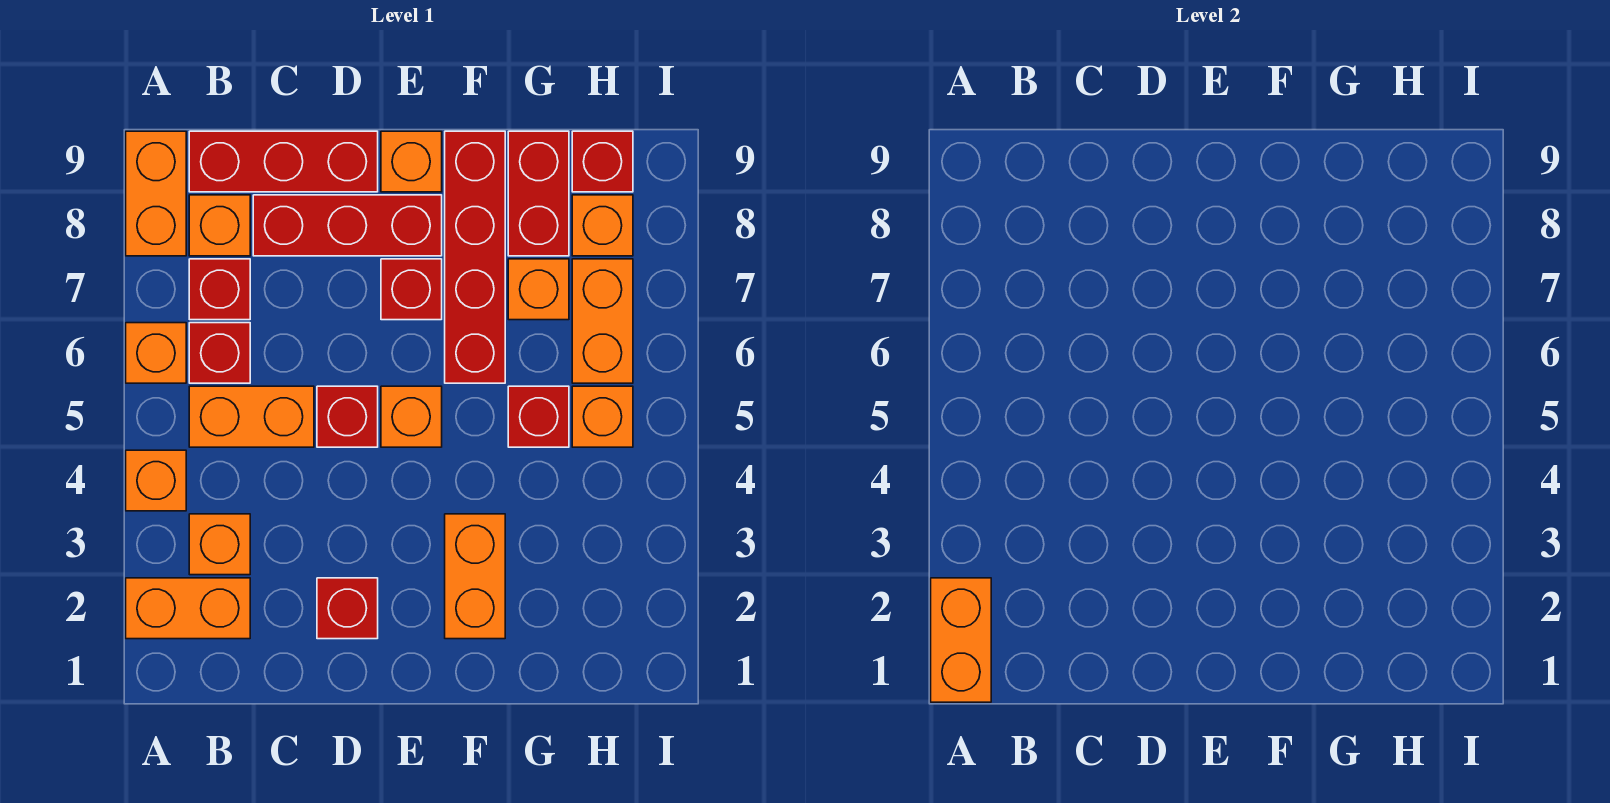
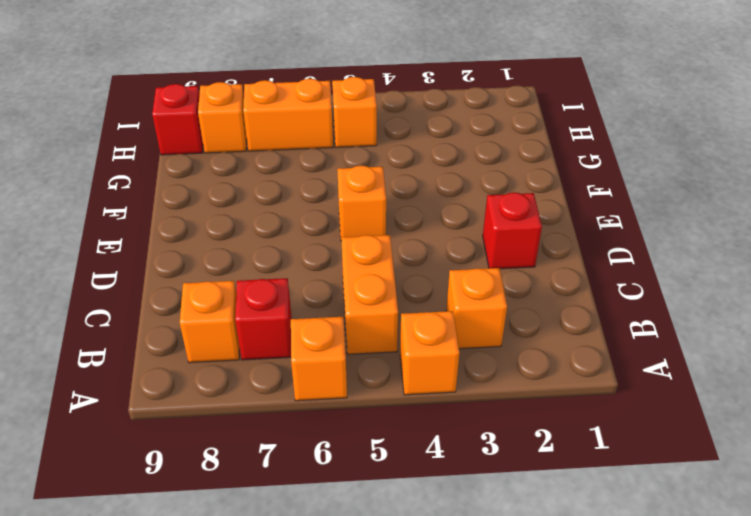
none -> orange 1x2 brick [126,578,250,639]
none -> orange 1x2 brick [126,131,186,256]
none -> red 1x1 brick [189,323,250,383]

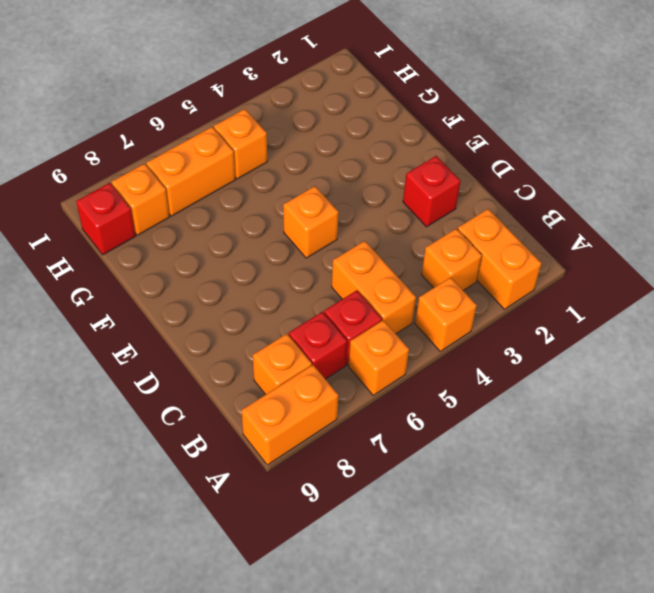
none -> red 1x3 brick [189,131,378,192]
none -> red 1x3 brick [253,195,442,256]
none -> red 1x1 brick [317,386,378,447]

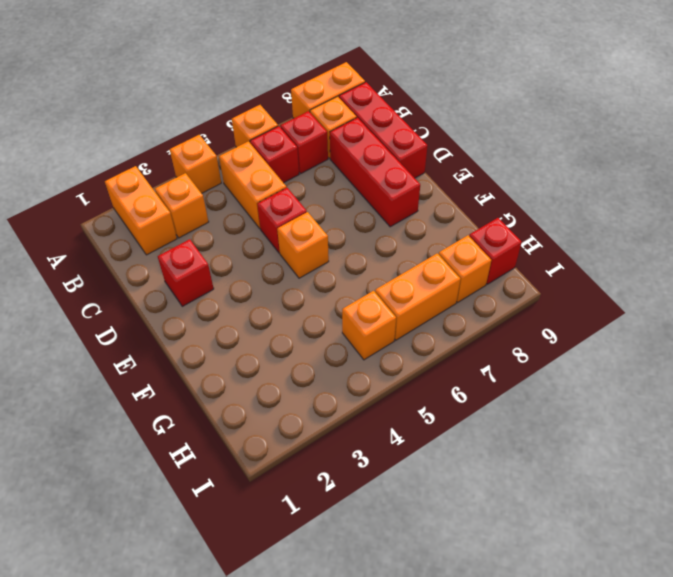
none -> red 1x1 brick [381,259,442,320]
none -> orange 1x1 brick [381,131,442,192]
none -> orange 1x2 brick [445,514,505,639]

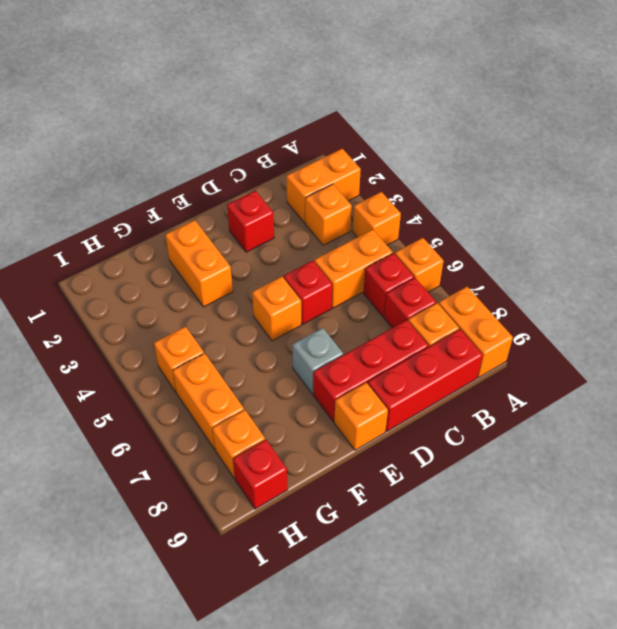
grey 1x1 brick [292,328,343,394] -> red 1x1 brick [381,259,442,320]
none -> red 1x4 brick [445,131,505,383]
none -> red 1x1 brick [508,386,569,447]
none -> orange 1x1 brick [508,259,569,320]

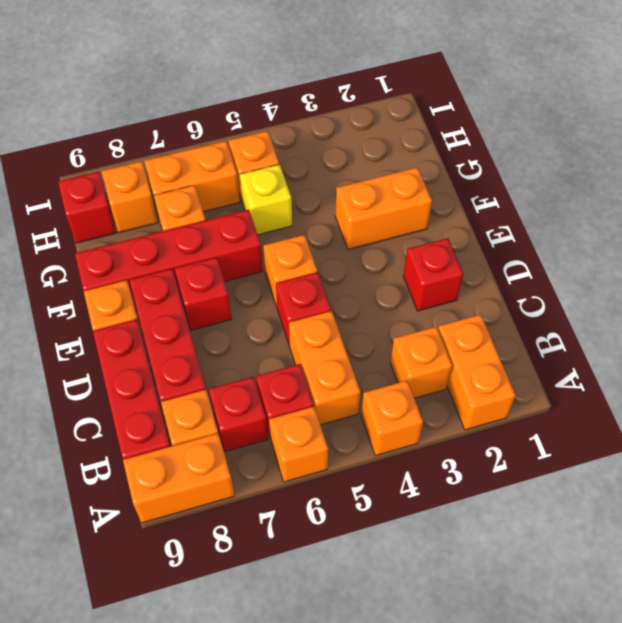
yellow 1x1 brick [240,164,292,235] -> red 1x1 brick [508,386,569,447]
none -> red 1x2 brick [508,131,569,256]
none -> orange 1x2 brick [931,578,991,702]

